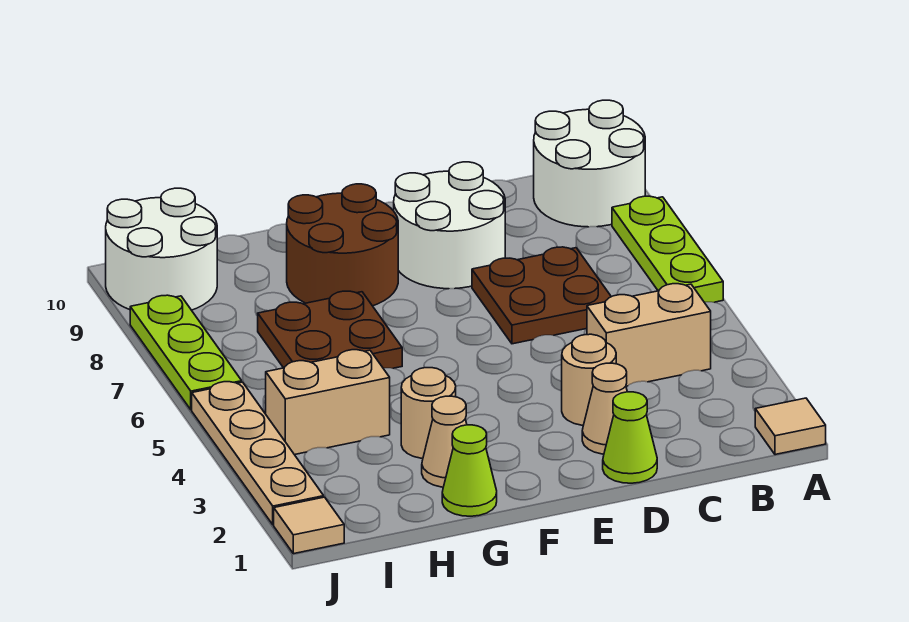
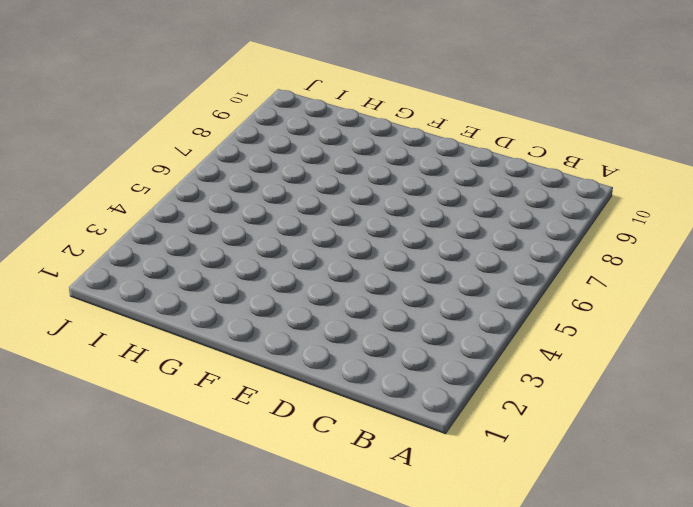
none -> tan 1x1 tile [755,398,826,455]
none -> lime 1x3 plate [612,196,723,302]
none -> white 2x2 round brick [534,100,645,227]

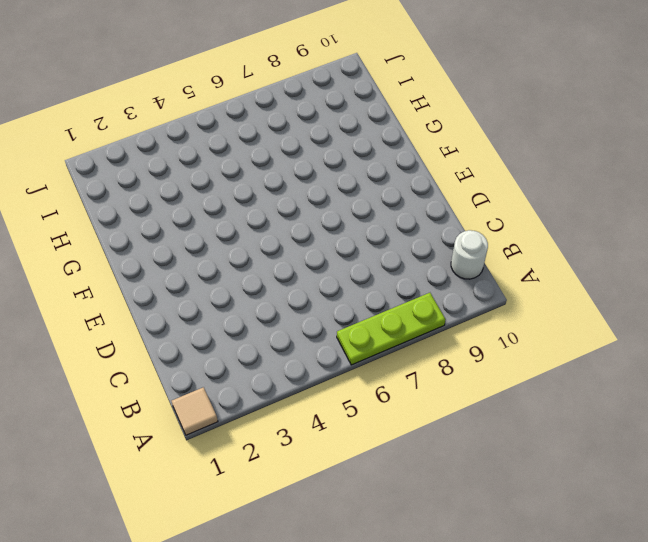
white 1x1 round brick [451,230,488,279] -> white 2x2 round brick [534,100,645,227]
none -> tan 1x2 brick [587,284,711,386]
none -> brown 2x2 plate [472,247,611,344]
none -> lime 1x1 cone [603,392,657,483]

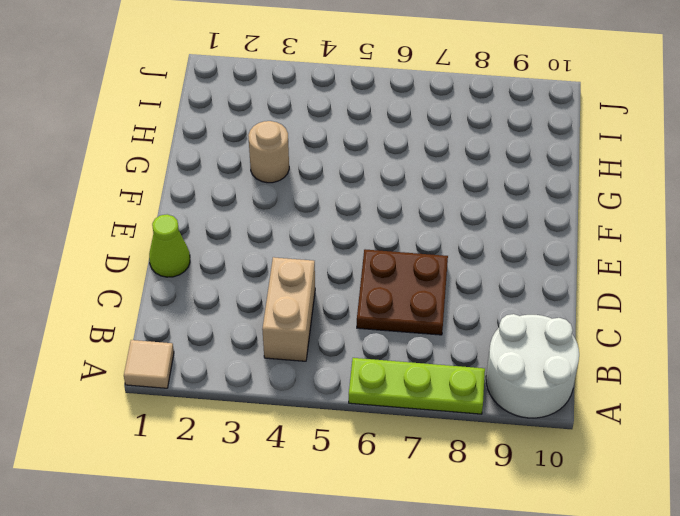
none -> tan 1x1 cone [582,363,627,454]
none -> tan 1x1 round brick [562,334,616,425]
none -> white 2x2 round brick [394,162,505,289]

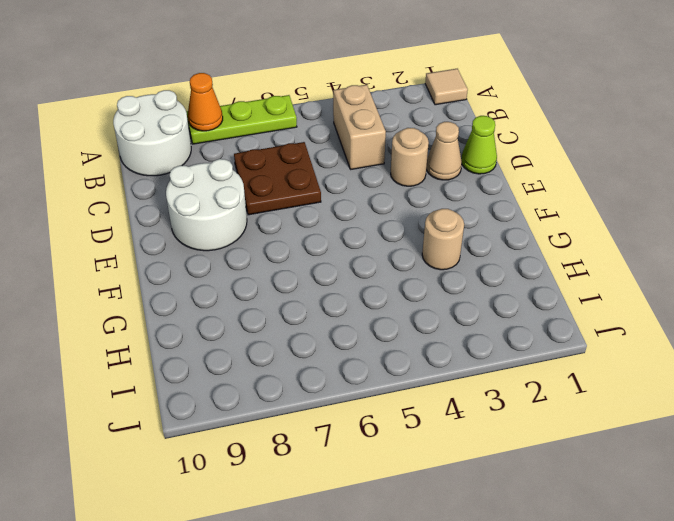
orange 1x1 cone [188,73,223,131] -> none
none -> brown 2x2 round brick [287,184,398,306]
none -> lime 1x1 cone [442,425,497,516]
none -> tan 1x1 cone [422,396,467,487]

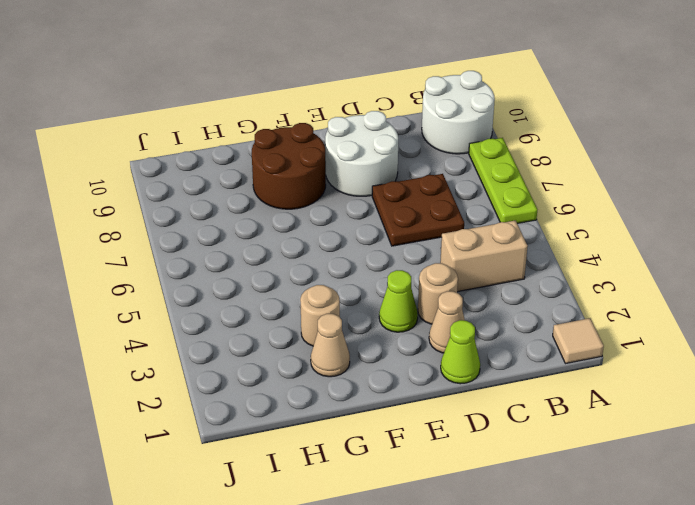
lime 1x1 cone [379,270,418,332] -> lime 1x1 cone moved to [442,425,497,516]
none -> brown 2x2 plate [258,291,402,368]
none -> tan 1x2 brick [266,350,390,455]
none -> white 2x2 round brick [106,188,217,310]

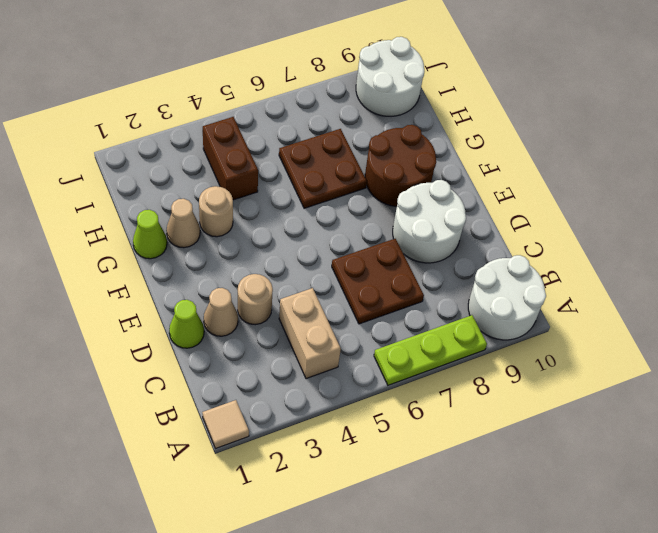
brown 1x2 brick [203,117,258,200] -> tan 1x2 brick [266,350,390,455]
none -> tan 1x1 tile [274,497,344,554]
none -> tan 1x4 plate [192,382,324,525]
none -> lime 1x3 plate [130,295,242,410]

